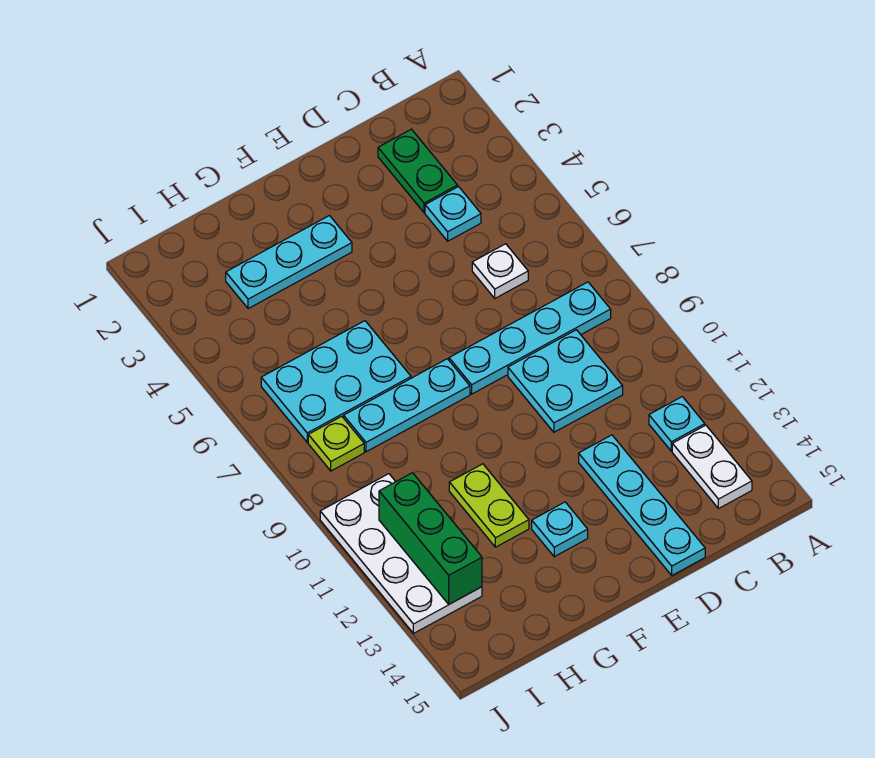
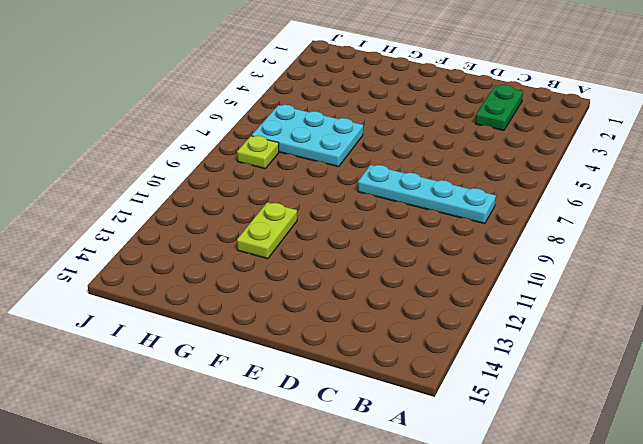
none -> cyan 1x1 plate [649,397,705,451]
none -> white 1x2 plate [672,425,752,509]
none -> cyan 1x1 plate [425,187,481,241]

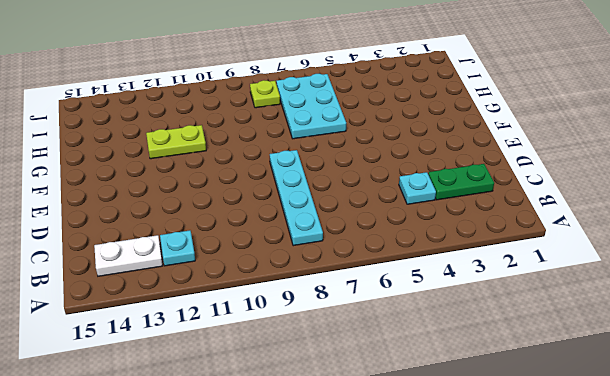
none -> white 1x1 plate [472,244,528,298]
none -> cyan 2x2 plate [508,330,623,432]
none -> cyan 1x4 plate [579,435,705,575]

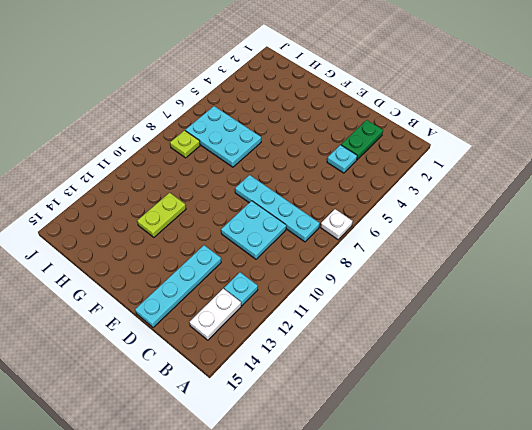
white 1x1 plate [321,209,353,240] -> white 1x1 plate moved to [472,244,528,298]
none -> cyan 1x3 plate [226,216,352,309]
none -> cyan 1x3 plate [344,359,470,452]
none -> cyan 1x1 plate [532,502,588,557]

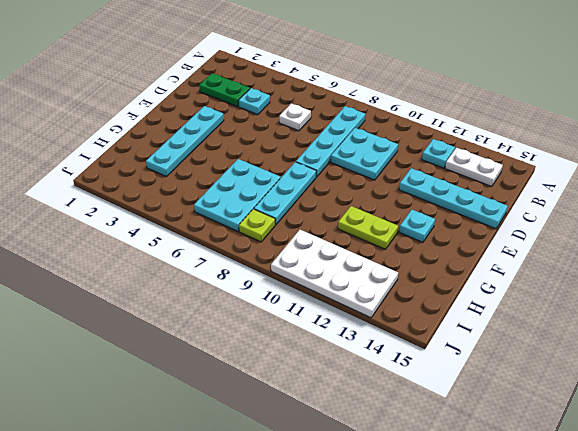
cyan 1x4 plate [146,106,224,176] -> cyan 1x3 plate [226,216,352,309]
none -> green 1x3 brick [379,473,482,604]

